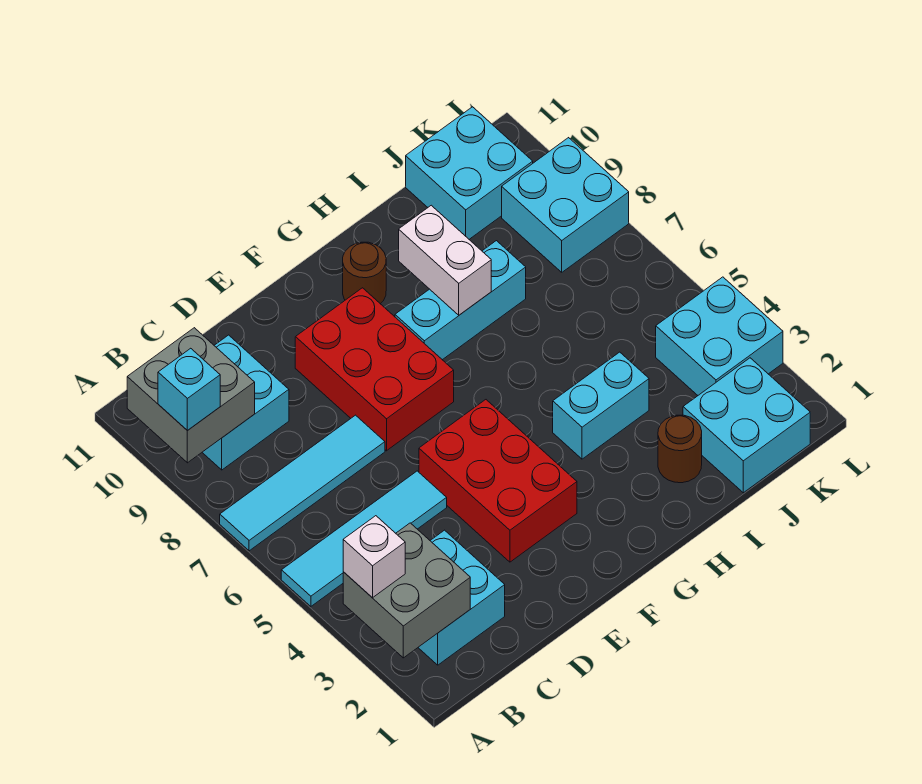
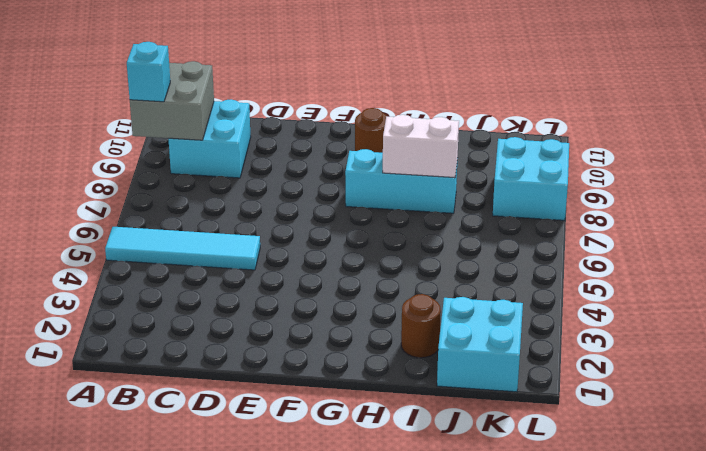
white 1x2 brick [383,115,459,178] -> white 1x2 brick turned to [399,205,491,315]
none -> cyan 1x4 tile [220,415,385,551]
none -> cyan 2x2 brick [418,530,505,665]
none -> red 2x3 brick [419,400,577,562]

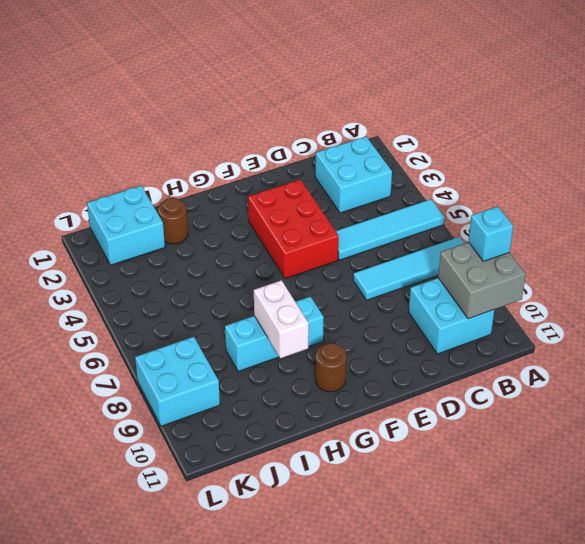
none -> red 2x3 brick [295,288,454,451]
none -> cyan 1x2 brick [553,352,649,459]
none -> cyan 2x2 brick [406,107,533,239]

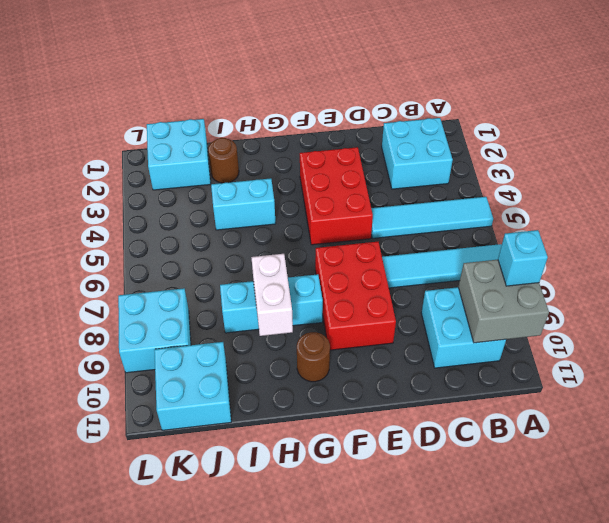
none -> cyan 2x2 brick [656,277,783,395]
none -> grey 2x2 brick [343,523,470,658]
none -> white 1x1 brick [343,516,405,598]

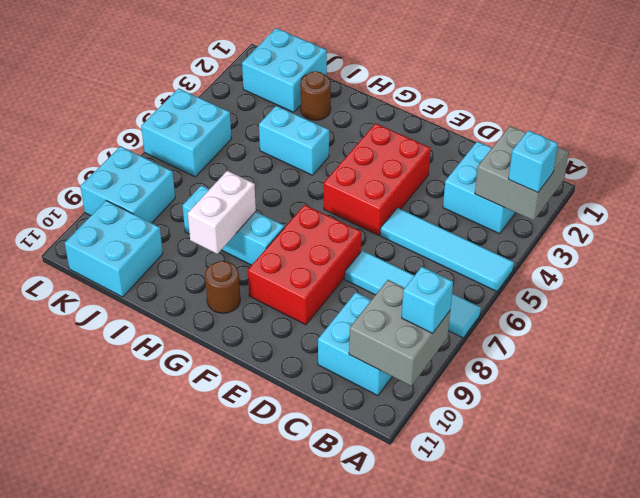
cyan 1x1 brick [509,130,558,193] -> white 1x1 brick [343,516,405,598]
cyan 2x2 brick [141,88,232,177] -> cyan 2x2 brick moved to [656,277,783,395]

